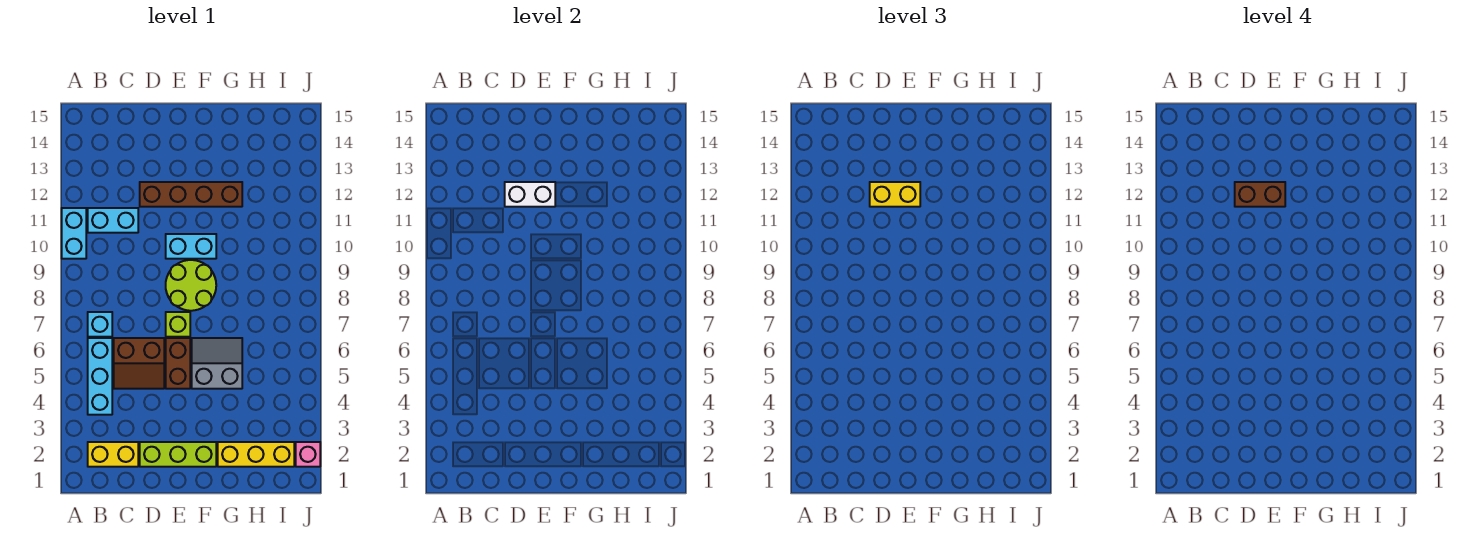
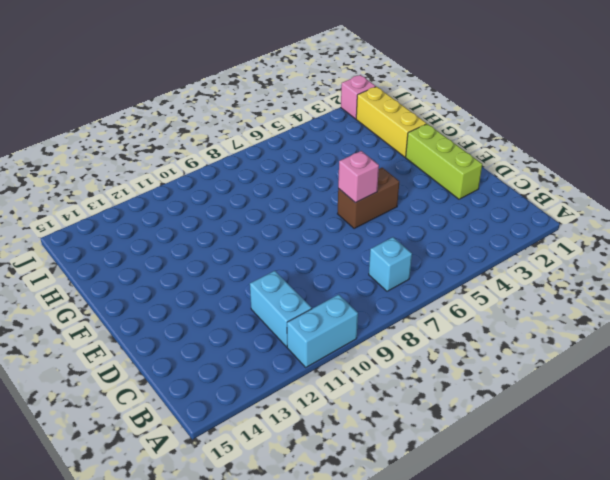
pink 1x1 brick [338,151,379,203] -> none
none -> yellow 1x2 brick [88,442,138,467]
none -> cyan 1x3 brick [88,338,112,415]
none -> brown 2x2 slope [114,338,164,389]

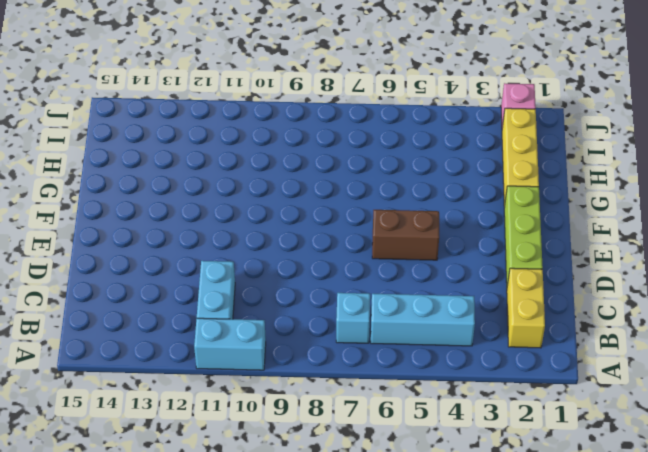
none -> brown 2x2 slope [114,338,164,389]
none -> brown 1x4 brick [140,182,242,207]
none -> lime 1x1 brick [166,312,190,337]

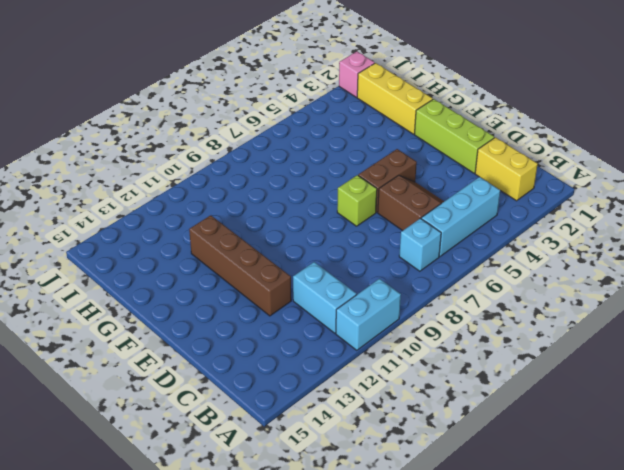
none -> lime 2x2 round brick [166,260,216,311]
none -> cyan 1x2 brick [166,234,216,259]
none -> grey 2x2 slope [192,338,242,389]

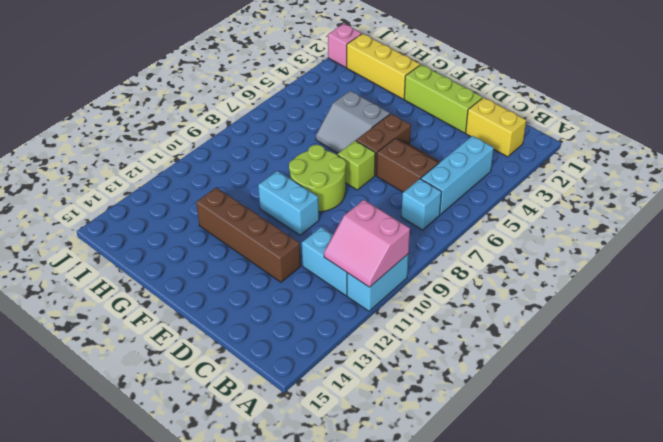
pink 2x2 slope [324,200,410,287] -> none
none -> white 1x2 brick [505,182,555,207]
none -> yellow 1x2 brick [870,182,920,207]
none -> brown 1x2 brick [1235,182,1285,207]

